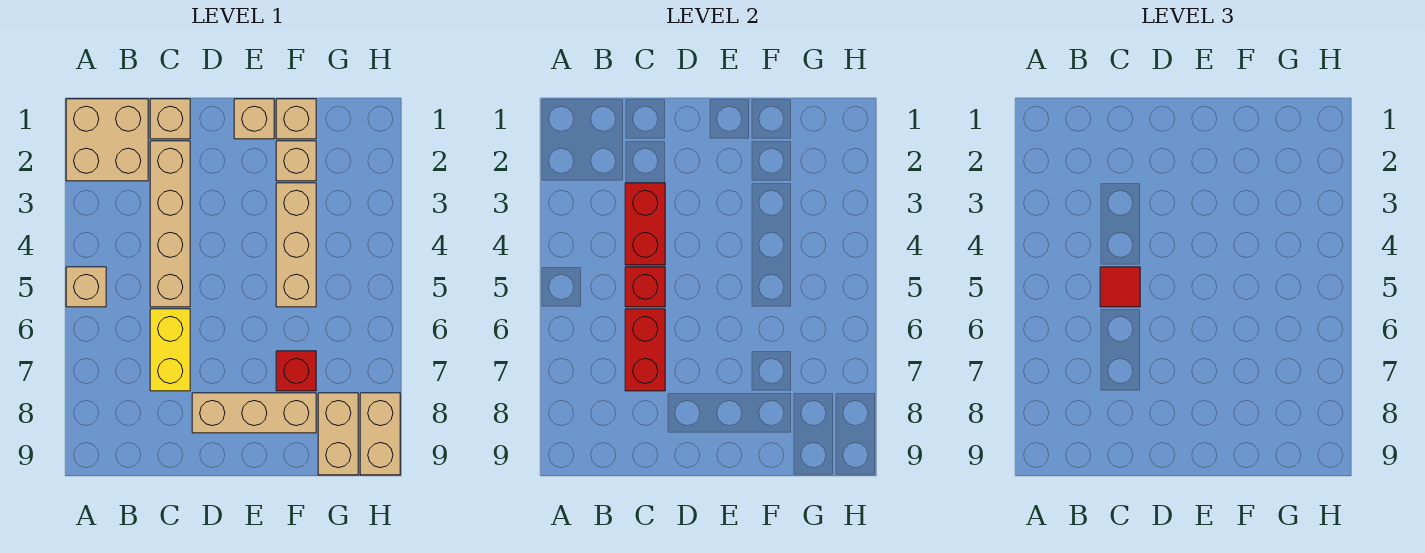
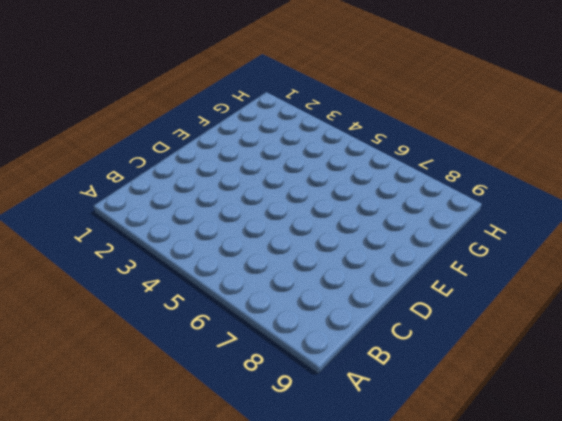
none -> tan 2x2 brick [66,99,148,181]
none -> tan 1x1 brick [66,267,106,307]
none -> tan 1x1 brick [150,99,190,139]

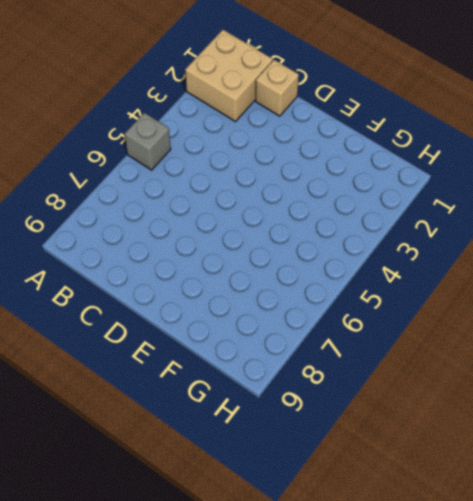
grey 1x1 brick [125,113,171,170] -> tan 1x1 brick [66,267,106,307]
none -> tan 1x4 brick [150,141,190,307]
none -> yellow 1x2 brick [150,309,190,391]
none -> tan 1x3 brick [192,393,316,433]

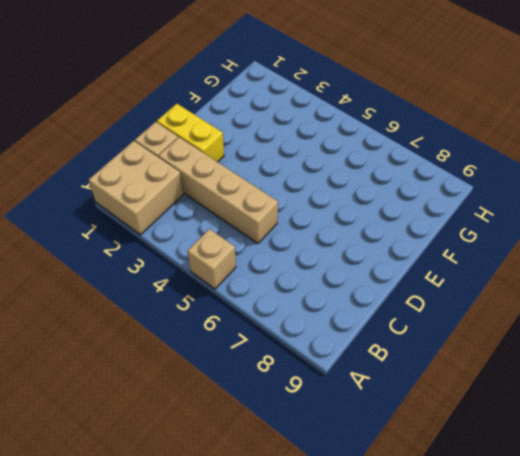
yellow 1x2 brick [157,104,224,162] -> yellow 1x2 brick moved to [150,309,190,391]
none -> tan 1x3 brick [192,393,316,433]
none -> tan 1x1 brick [234,99,274,139]
none -> tan 1x1 brick [276,99,316,139]

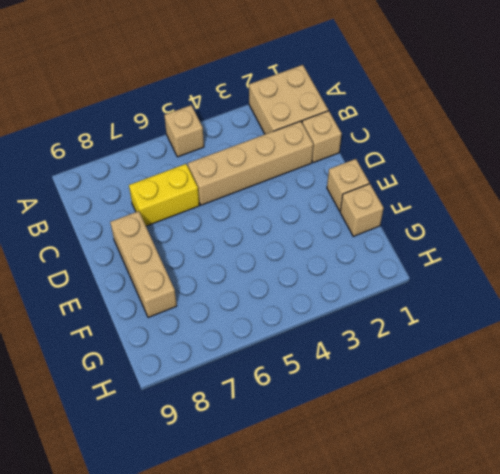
none -> tan 1x1 brick [276,141,316,181]
none -> tan 1x3 brick [276,183,316,307]
none -> red 1x1 brick [276,351,316,391]

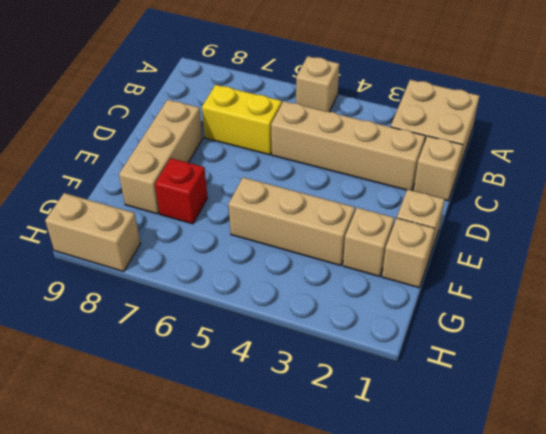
none -> tan 1x2 brick [318,393,358,475]
none -> red 1x2 brick [625,183,665,265]
none -> red 1x1 brick [625,267,665,307]

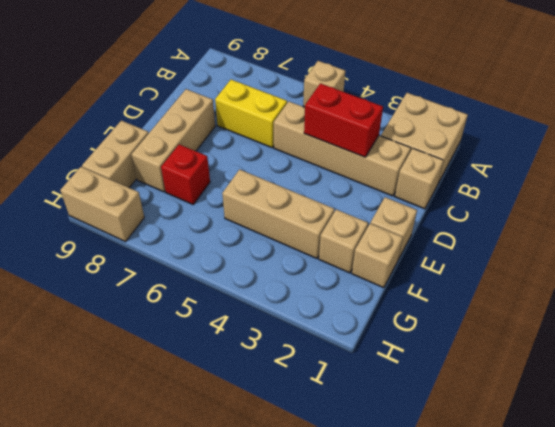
tan 1x2 brick [82,120,149,188] -> tan 1x2 brick turned to [318,393,358,475]
none -> red 1x1 brick [625,267,665,307]
none -> red 1x2 brick [625,309,665,391]
none -> red 1x1 tile [1100,267,1140,307]

